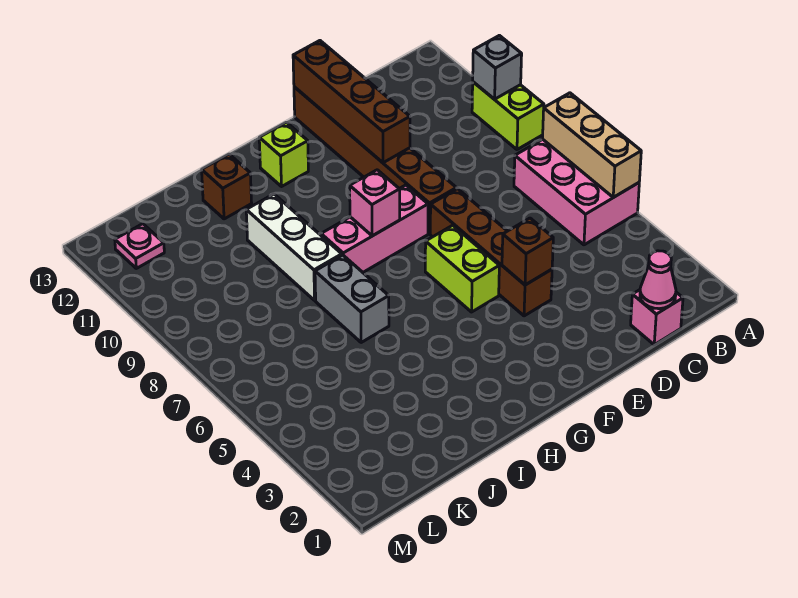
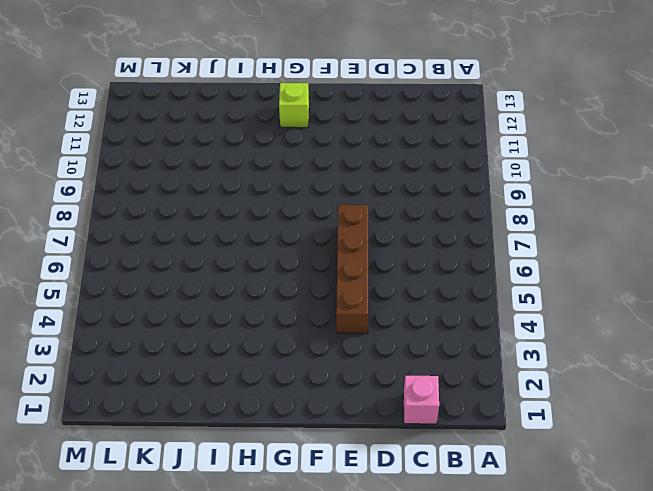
none -> pink 2x3 brick [514,139,639,245]
none -> lime 1x2 brick [472,82,544,149]
none -> brown 1x6 brick [294,87,456,234]

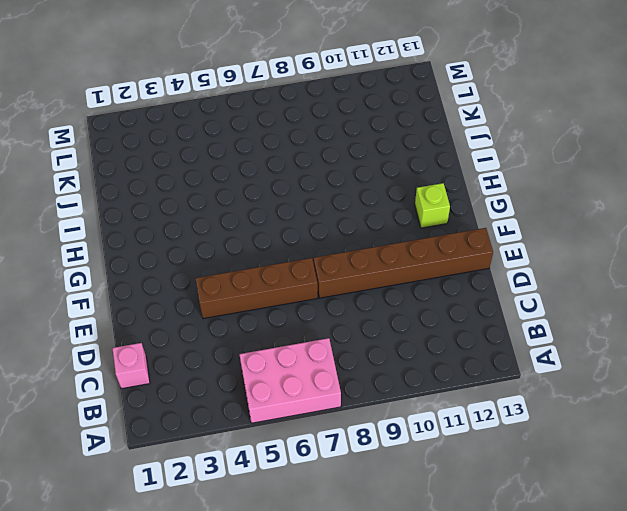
none -> lime 1x2 brick [472,82,544,149]
none -> lime 1x2 brick [425,225,499,312]
none -> pink 1x3 brick [321,185,428,272]

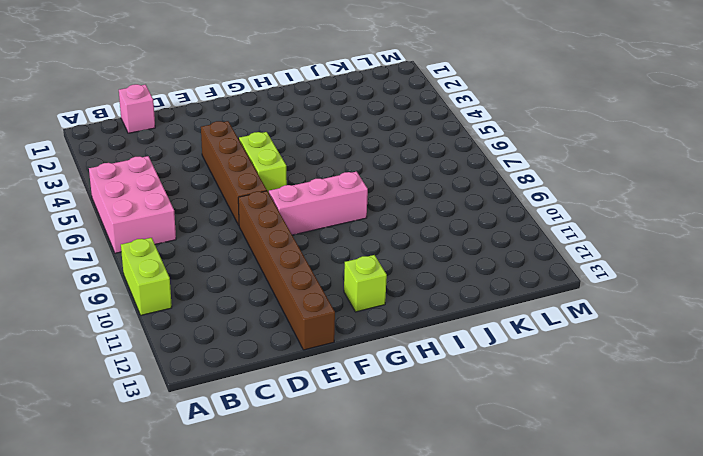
none -> grey 1x2 brick [315,255,389,343]
none -> white 1x3 brick [246,194,342,300]
none -> brown 1x1 brick [202,154,252,219]

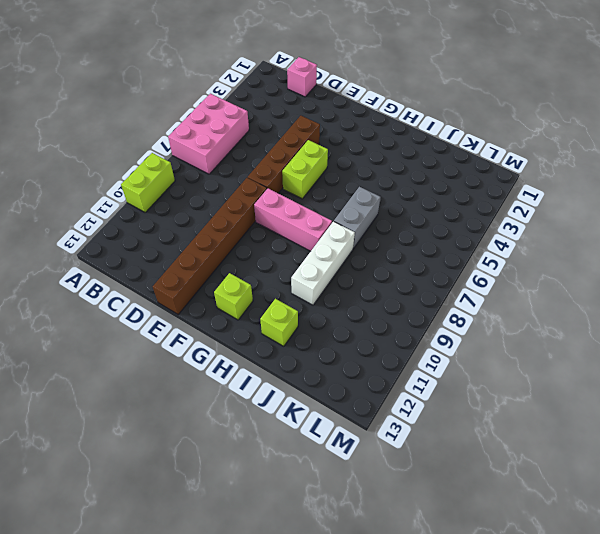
lime 1x1 brick [260,299,298,346] -> brown 1x1 brick [202,154,252,219]
none -> pink 1x1 plate [115,224,164,268]
none -> tan 1x3 brick [543,93,641,197]
none -> grey 1x1 brick [473,35,522,99]

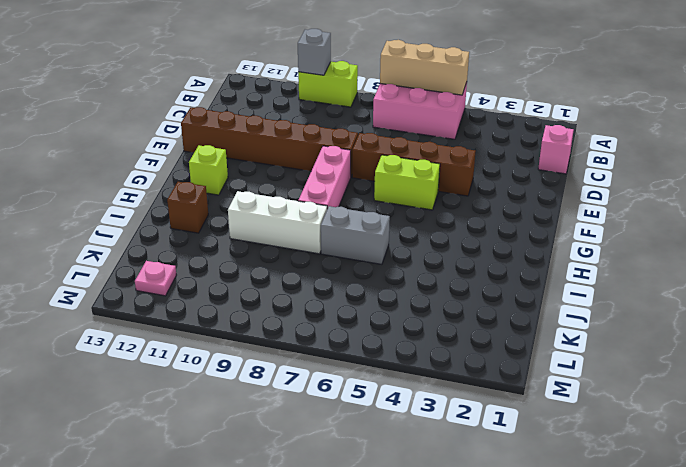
none -> pink 1x1 cone [640,251,676,309]
none -> brown 1x1 brick [502,218,553,285]
none -> brown 1x4 brick [293,41,410,163]

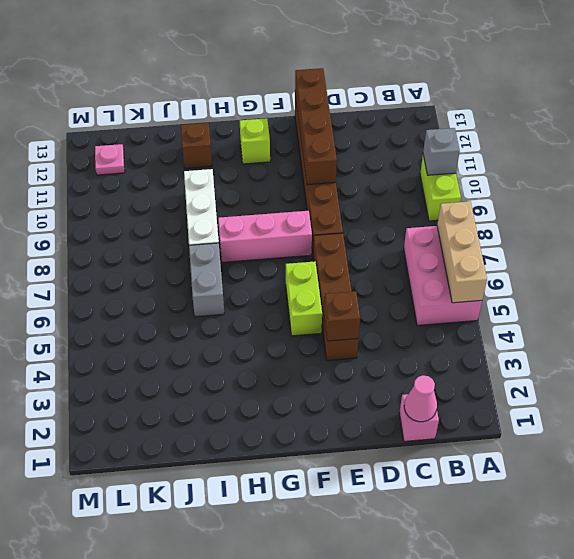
none -> pink 1x1 brick [350,170,400,236]

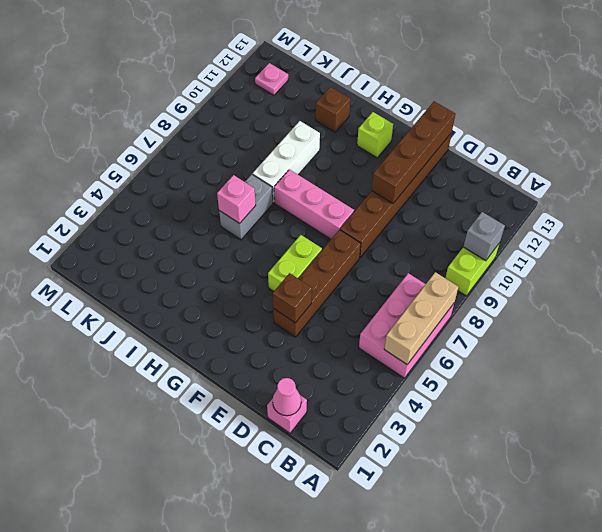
pink 1x1 brick [217,175,256,224] -> pink 1x1 brick moved to [350,170,400,236]

